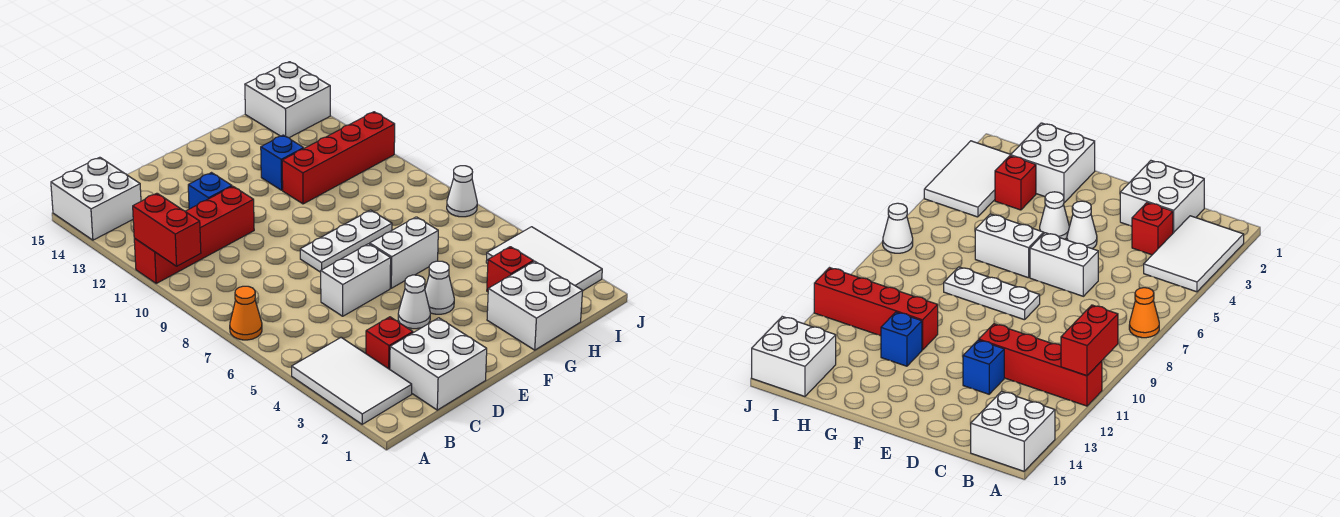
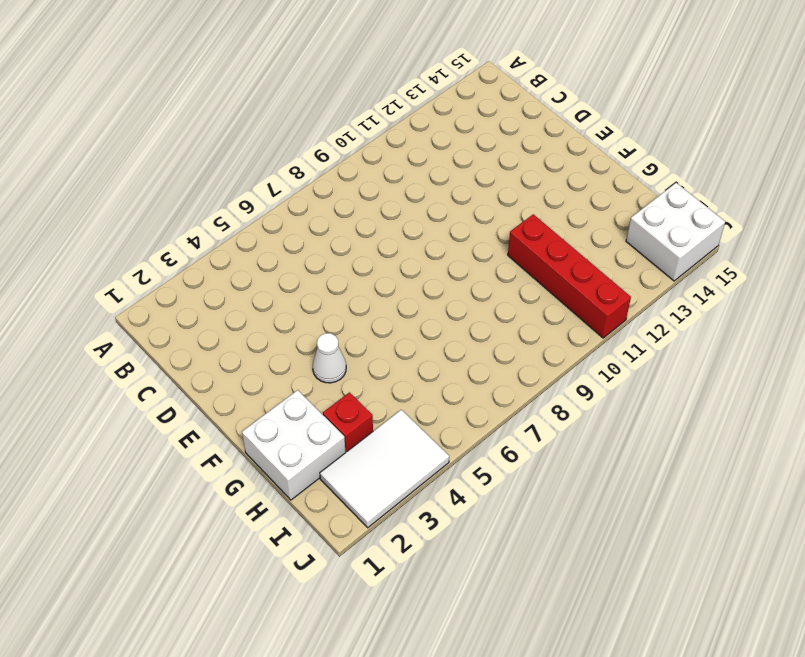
none -> white 2x3 tile [292,338,412,424]
none -> orange 1x1 cone [230,286,262,340]
none -> red 1x4 brick [134,186,254,283]

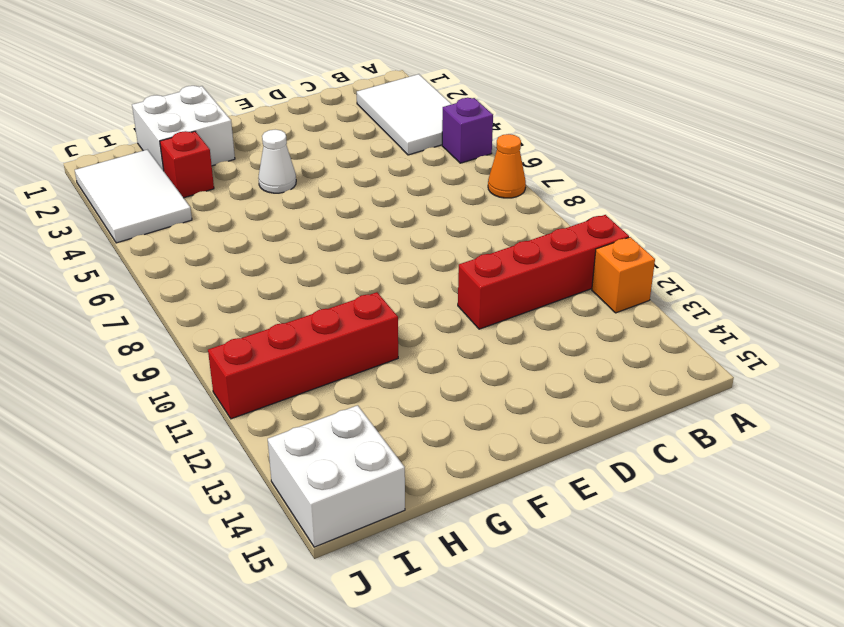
purple 1x1 brick [442,98,493,163] -> none
orange 1x1 brick [592,237,655,313] -> none
none -> white 2x2 brick [51,157,141,240]
none -> white 2x2 brick [390,318,487,410]
none -> red 1x1 brick [366,317,413,369]

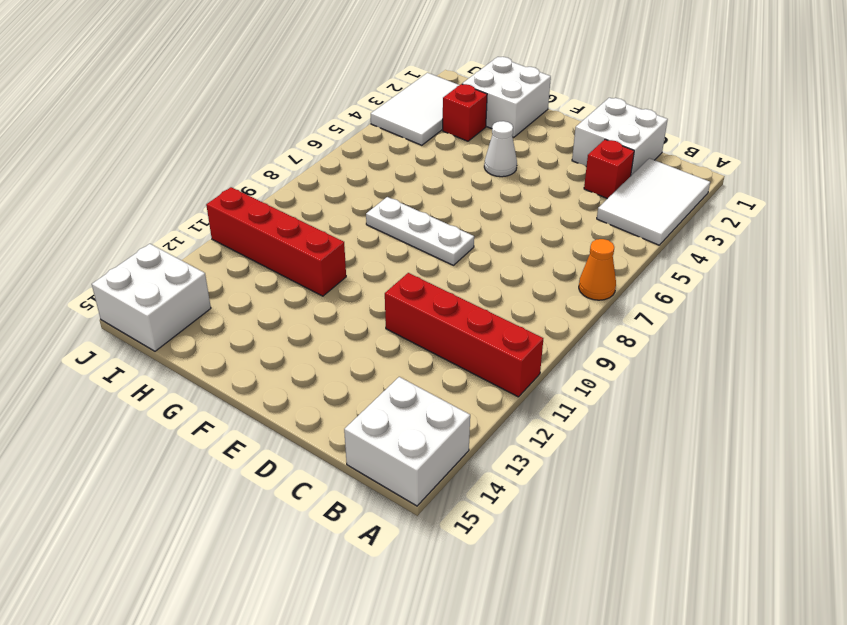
none -> white 1x2 brick [321,244,391,316]
none -> blue 1x1 brick [188,173,232,209]
none -> white 1x1 cone [398,275,430,329]

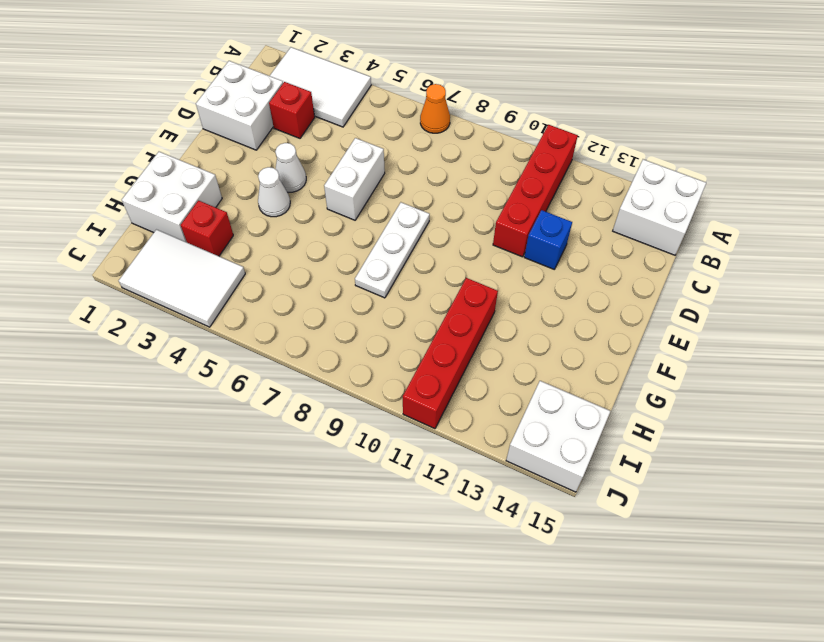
none -> white 1x2 brick [370,217,438,288]
none -> blue 1x1 brick [261,135,304,190]
none -> white 1x1 cone [447,166,477,217]

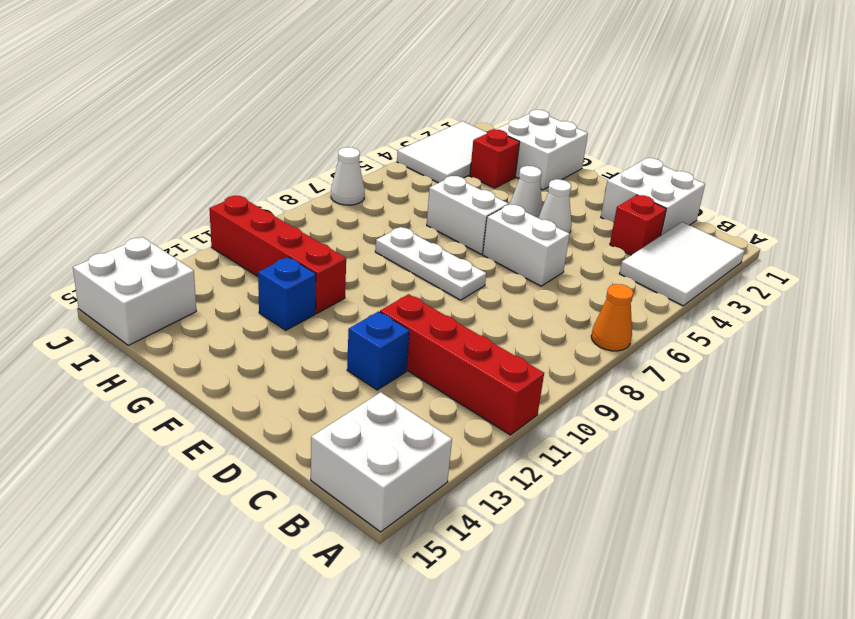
none -> red 1x2 brick [133,193,201,266]

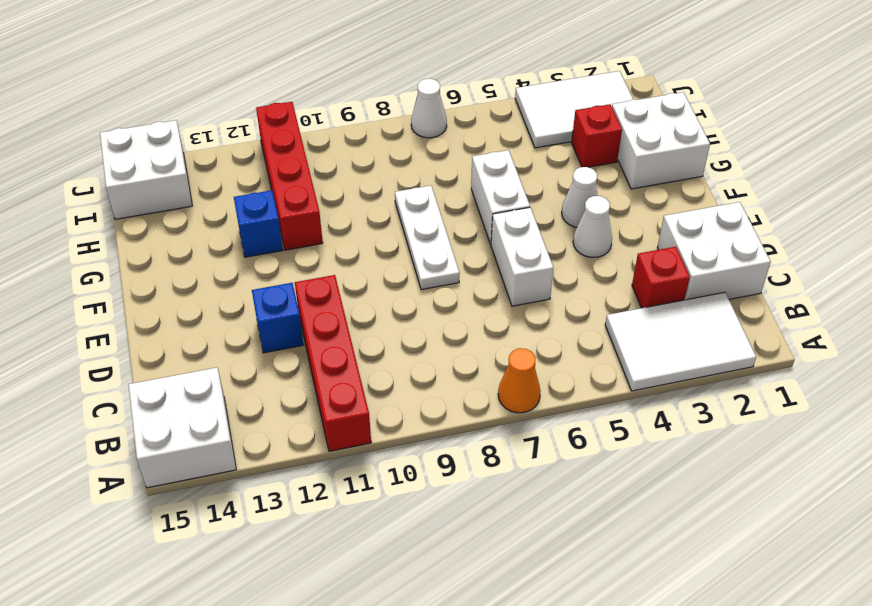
none -> red 1x2 brick [133,193,201,266]

